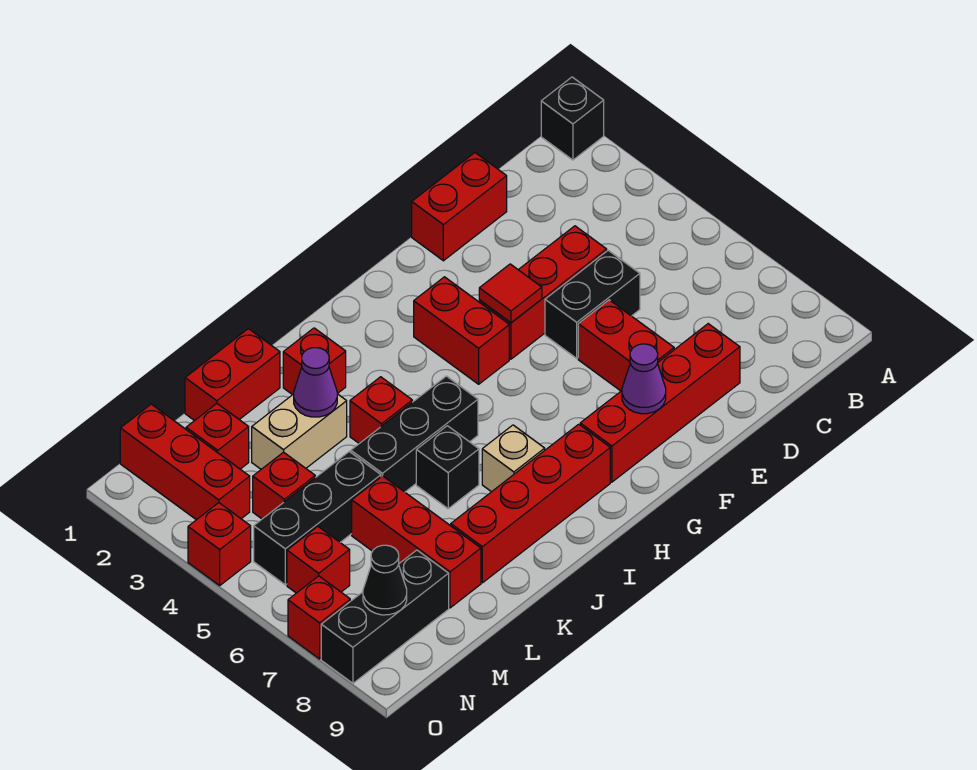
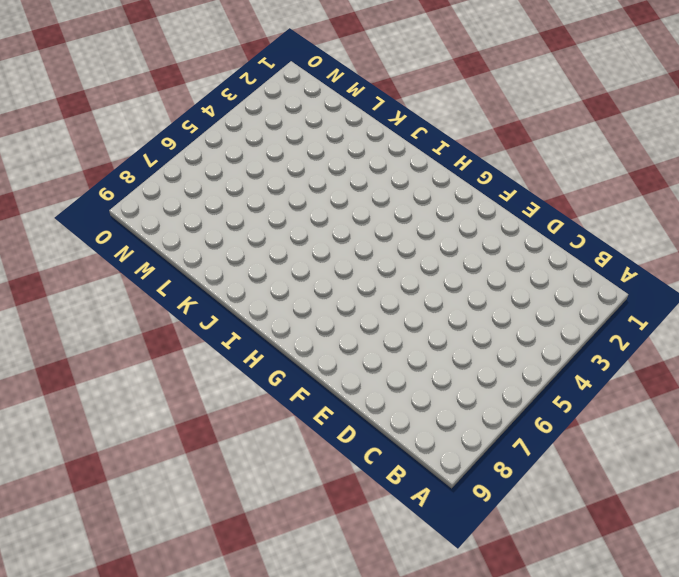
none -> black 1x1 brick [541,77,604,160]
none -> red 1x2 brick [412,153,507,261]
none -> red 1x3 brick [479,226,607,359]

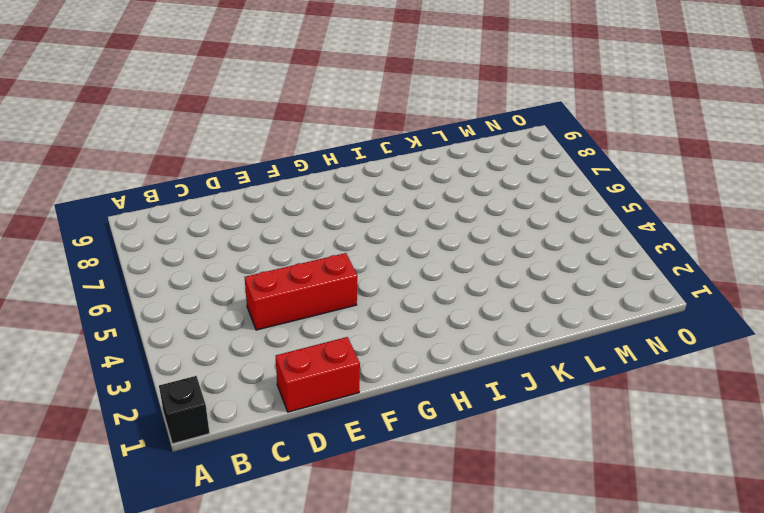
none -> black 1x2 brick [545,250,640,358]
none -> red 1x4 brick [580,324,740,482]
none -> red 1x2 brick [578,300,674,391]

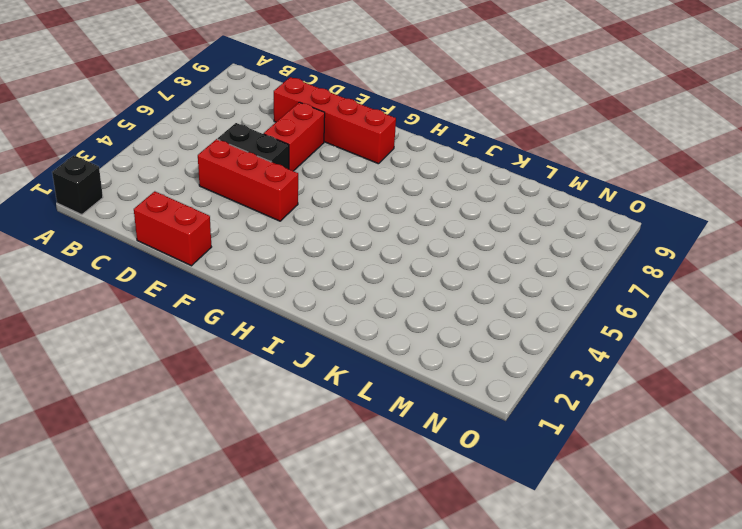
none -> red 1x2 brick [414,277,509,384]
none -> red 1x4 brick [451,424,610,583]
none -> black 1x3 brick [351,376,478,492]

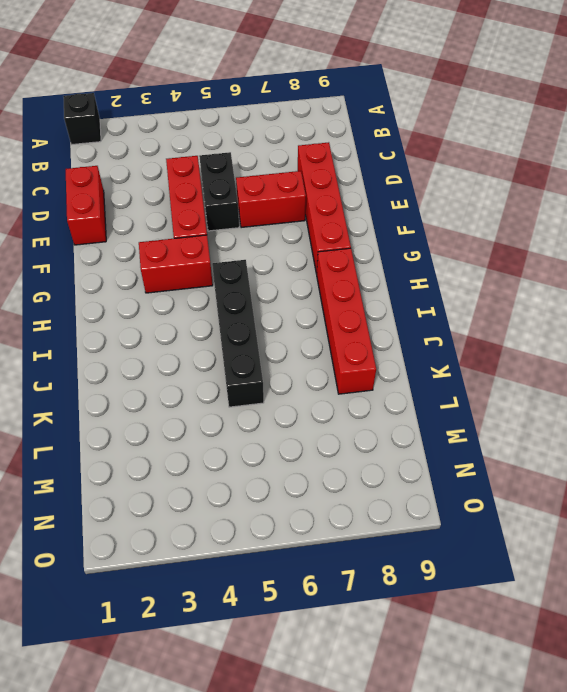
black 1x4 brick [212,260,264,407] -> black 1x3 brick [351,376,478,492]
none -> tan 1x1 brick [482,425,545,492]
none -> red 1x1 brick [283,328,346,395]
none -> red 1x1 brick [350,377,412,443]

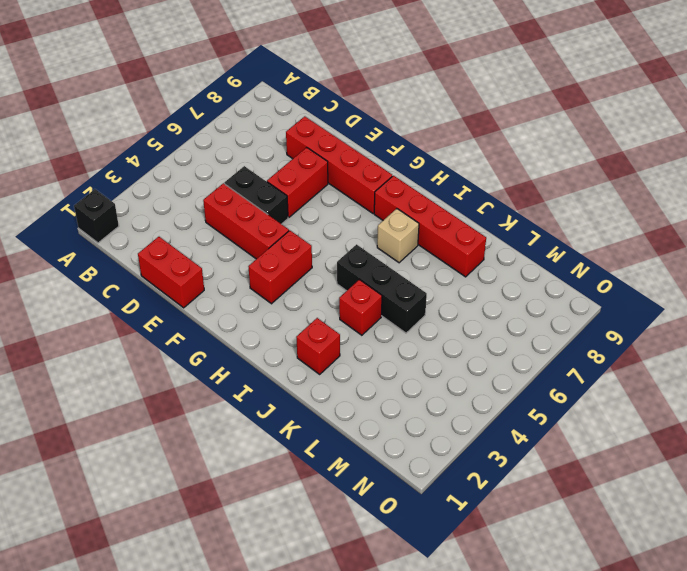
none -> black 1x1 brick [416,426,479,509]
none -> red 1x2 brick [185,329,280,421]
none -> tan 1x2 brick [252,394,347,469]

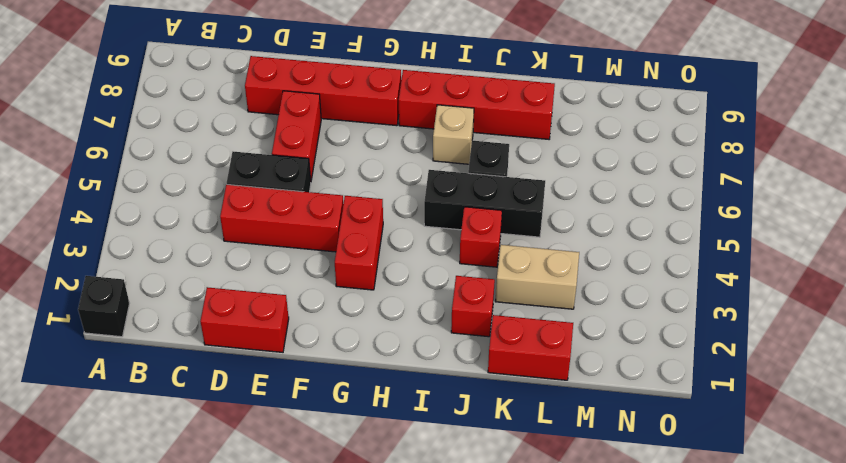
none -> black 1x3 brick [254,452,381,585]
none -> red 1x3 brick [352,476,481,608]
none -> red 1x1 brick [186,404,249,469]

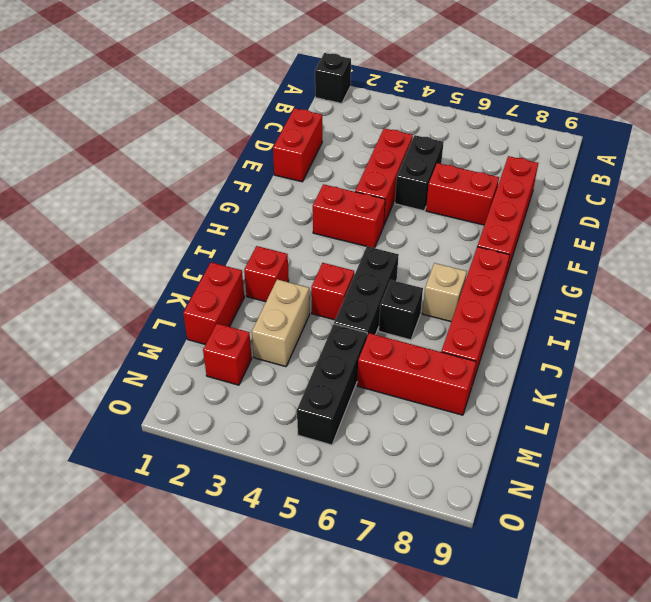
none -> red 1x1 brick [253,452,315,519]
none -> black 1x3 brick [321,550,449,683]
none -> red 1x3 brick [120,404,250,520]

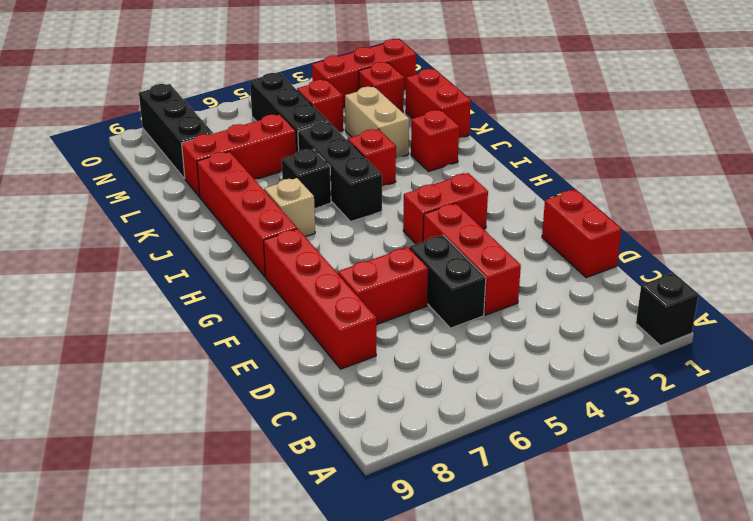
none -> red 1x1 brick [287,526,350,593]
none -> red 1x1 brick [188,503,251,585]
none -> red 1x1 brick [288,576,350,659]

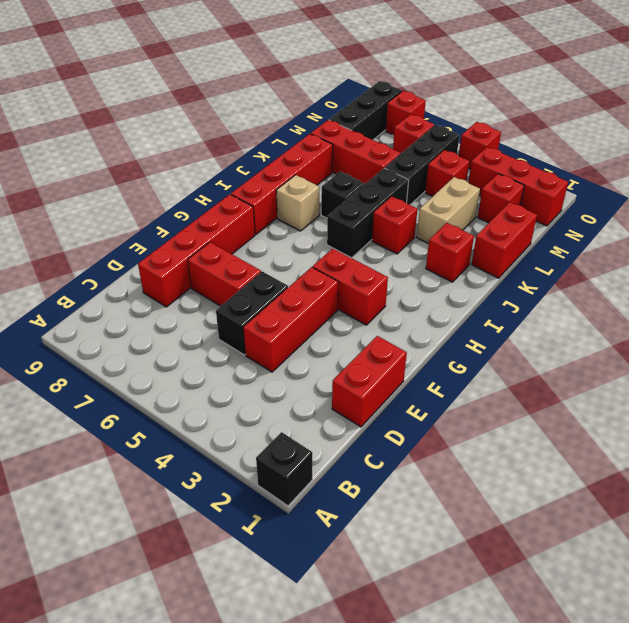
none -> red 1x1 tile [479,264,542,323]
none -> purple 1x1 cone [622,344,666,414]
none -> purple 1x1 cone [294,348,337,417]

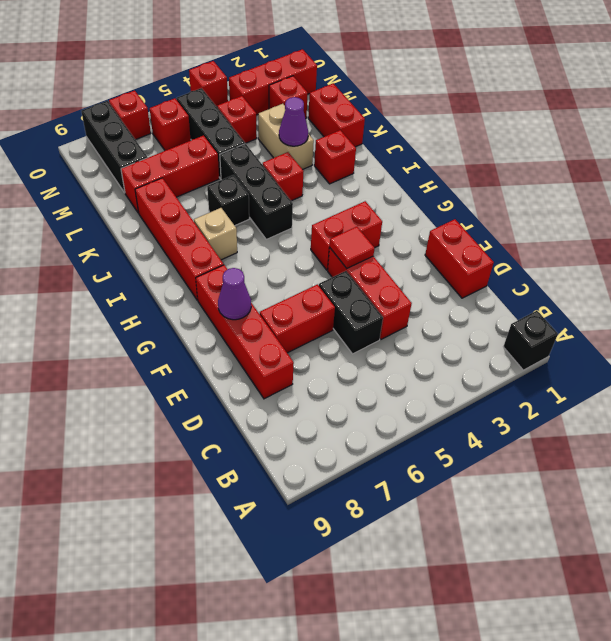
none -> black 1x1 cone [363,545,407,615]

